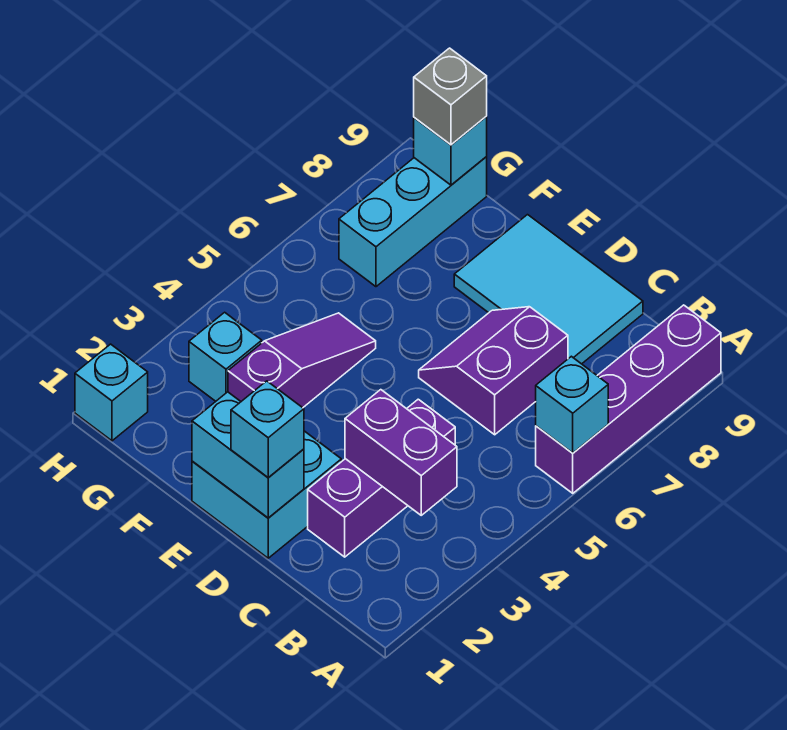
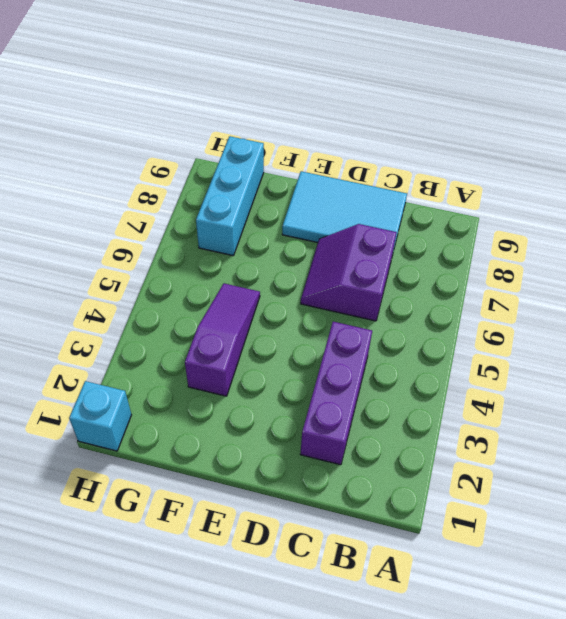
none -> purple 1x4 brick [536,305,721,493]
none -> cyan 2x2 brick [192,431,341,558]
none -> cyan 1x1 brick [189,312,262,401]

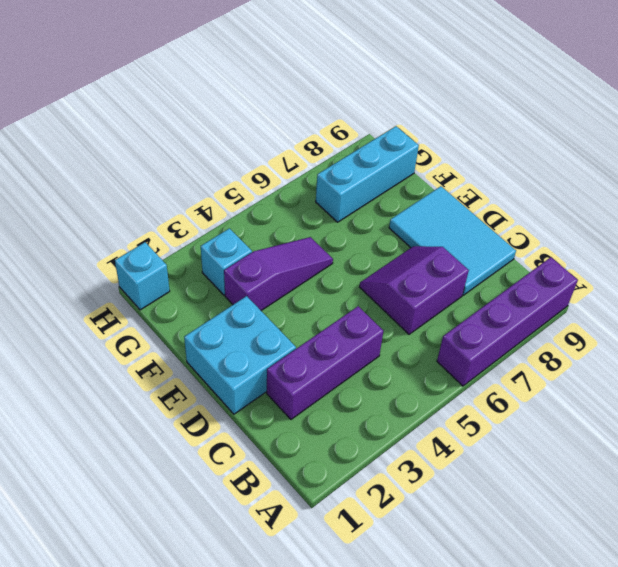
none -> cyan 1x1 brick [536,356,608,453]
none -> purple 1x2 brick [345,390,457,515]
none -> cyan 1x2 brick [192,392,304,518]

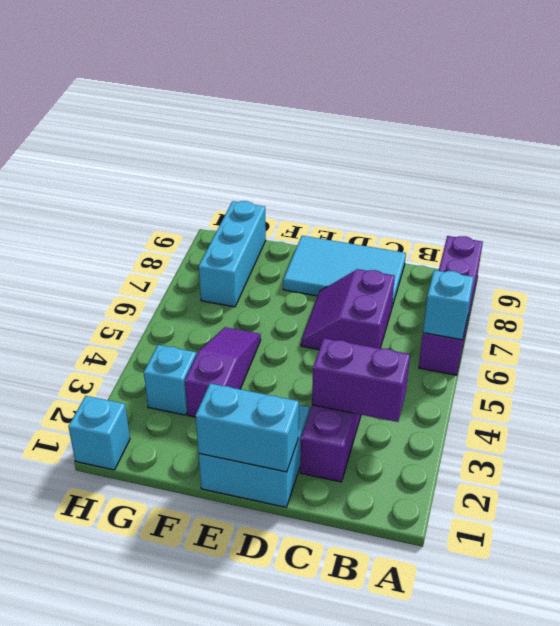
none -> cyan 1x1 brick [414,116,487,185]
none -> cyan 1x1 brick [231,381,304,478]
none -> grey 1x1 brick [414,48,487,145]

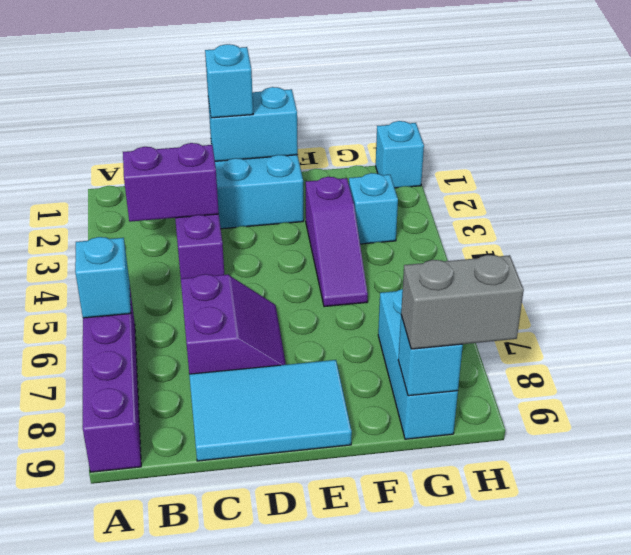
grey 1x2 brick [401,255,524,349] -> grey 1x1 brick [414,48,487,145]

